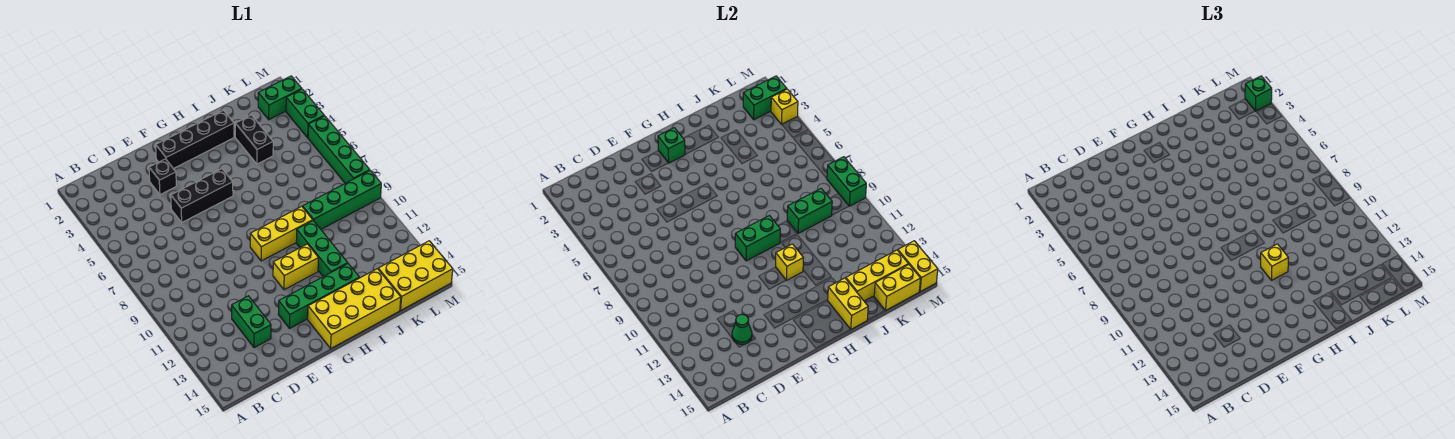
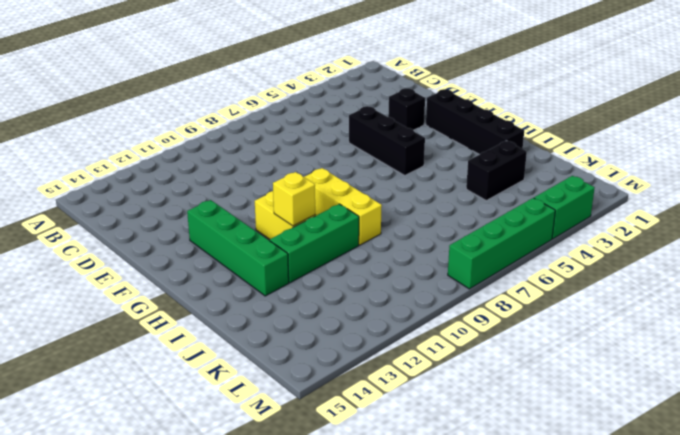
none -> green 1x2 brick [232,296,271,348]
none -> yellow 2x4 brick [308,269,401,348]
none -> green 1x4 brick [303,170,381,229]

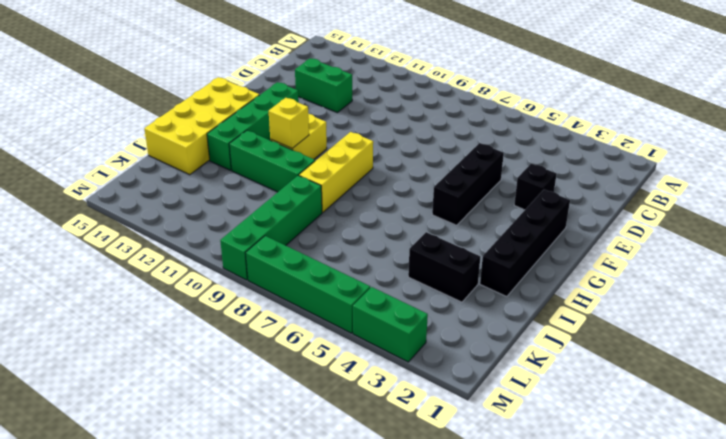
none -> yellow 2x3 brick [378,241,453,310]
none -> green 1x2 brick [258,76,302,120]
none -> green 1x1 cone [732,314,752,344]

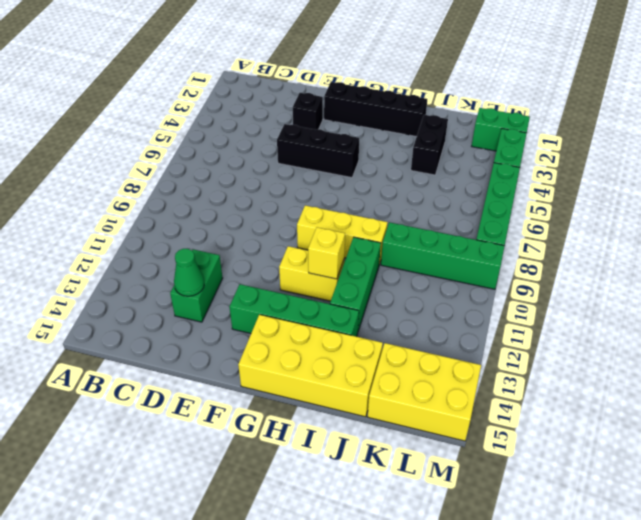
none -> green 1x1 brick [658,128,685,163]
none -> green 1x2 brick [735,216,780,261]
none -> yellow 1x2 brick [828,278,868,329]

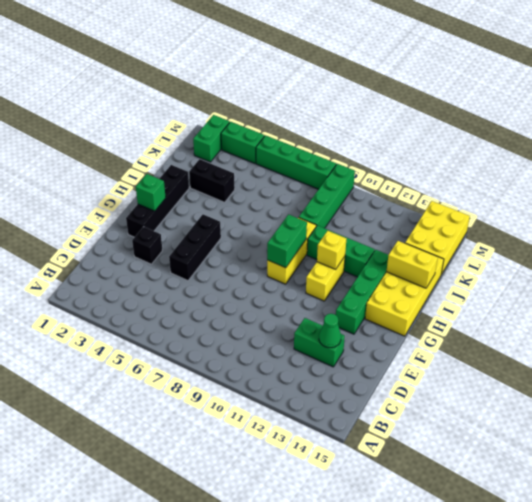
none -> green 1x2 brick [787,189,832,233]
none -> yellow 1x3 brick [846,250,908,301]
none -> yellow 1x2 brick [874,264,921,310]

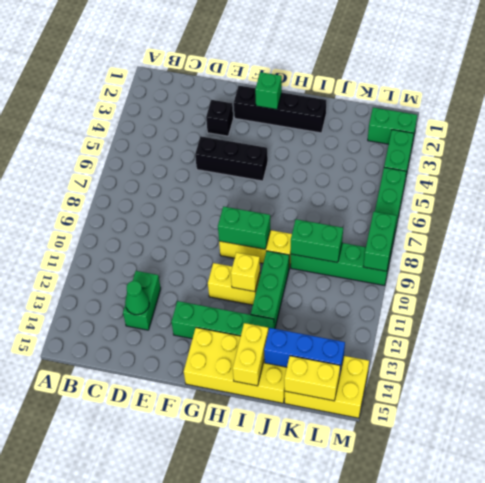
blue 1x3 brick [264,328,345,376] -> yellow 1x3 brick [846,250,908,301]
none -> black 1x2 brick [235,115,273,164]
none -> green 1x2 brick [743,76,787,120]
none -> yellow 1x1 brick [771,89,798,124]

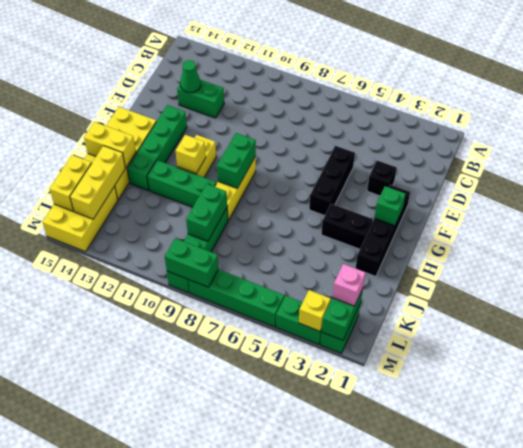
black 1x2 brick [321,204,373,249] -> black 1x2 brick moved to [235,115,273,164]
pink 1x1 brick [332,264,366,306] -> none
none -> yellow 1x2 brick [898,241,938,292]
none -> yellow 1x1 brick [1261,244,1288,280]
none -> green 1x1 brick [1245,76,1272,111]

